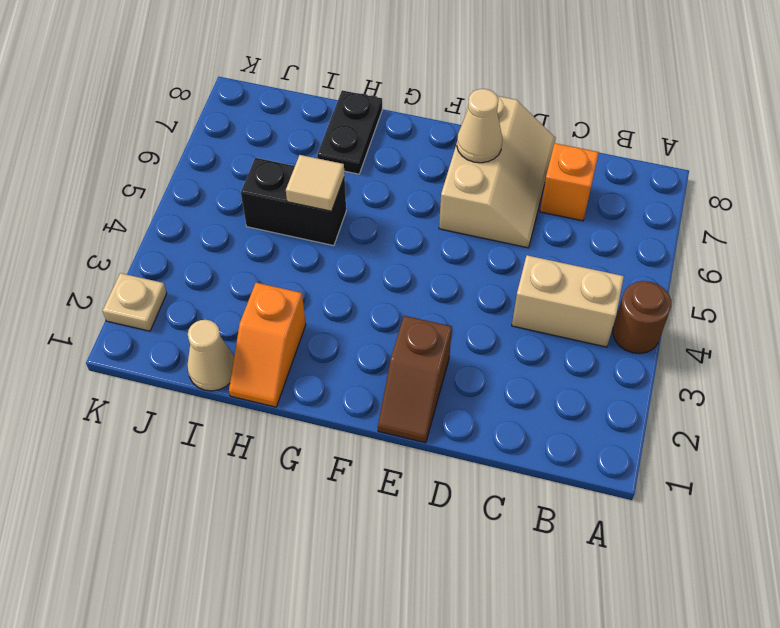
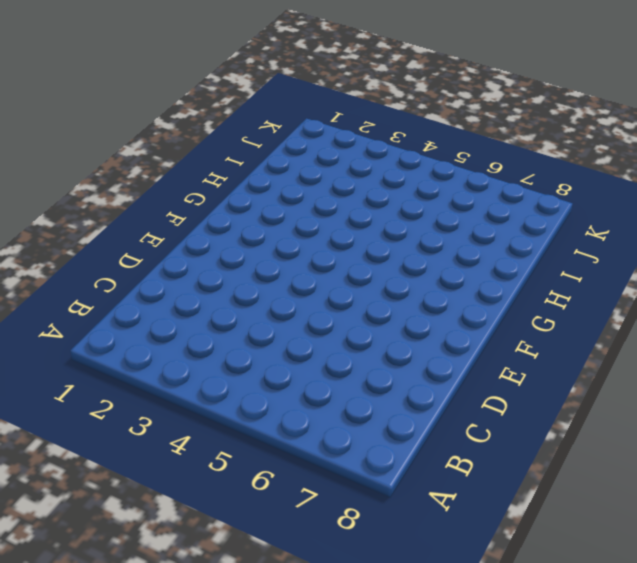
none -> brown 1x1 round brick [613,281,671,354]
none -> tan 1x2 brick [512,255,624,347]
none -> orange 1x1 brick [540,143,599,221]

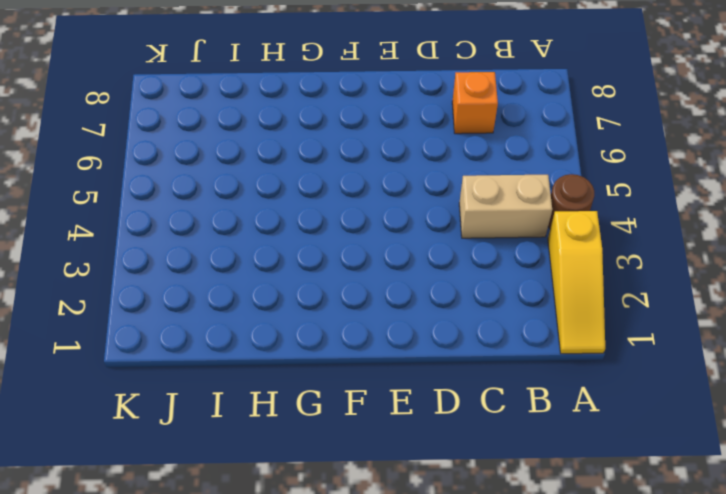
yellow 1x3 slope [548,211,605,354] -> none
none -> tan 2x3 slope [439,91,555,248]
none -> brown 1x2 slope [378,316,452,443]
none -> orange 1x2 slope [229,283,306,407]

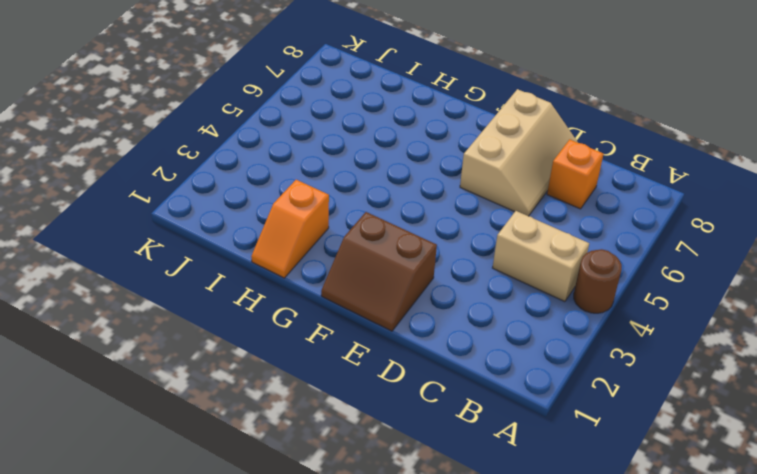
brown 2x2 slope [321,212,437,331] -> brown 1x2 slope [378,316,452,443]
none -> black 1x2 brick [241,158,346,246]
none -> black 1x2 plate [317,90,382,174]
none -> tan 1x1 cone [187,320,234,391]

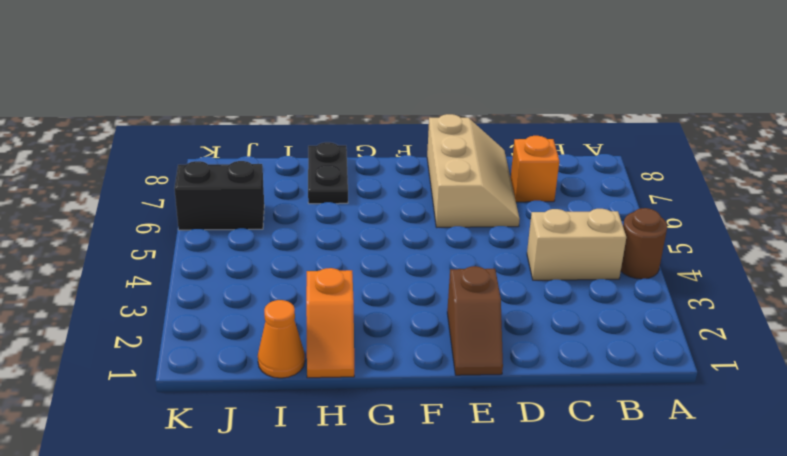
orange 1x1 cone [258,300,305,378] -> tan 1x1 cone [187,320,234,391]
black 1x2 brick [174,161,264,230] -> black 1x2 brick moved to [241,158,346,246]
none -> tan 1x1 plate [103,273,167,331]
none -> tan 1x1 cone [457,89,502,163]
none -> tan 1x1 tile [286,155,345,211]

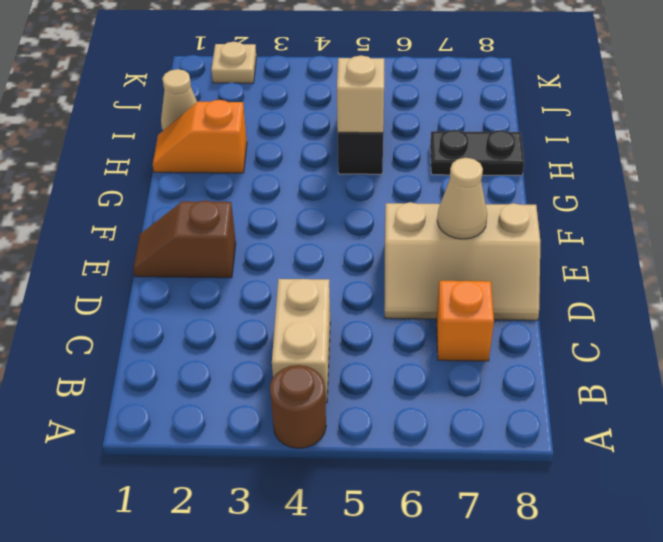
tan 1x1 brick [337,56,384,133] -> tan 1x1 tile [286,155,345,211]

